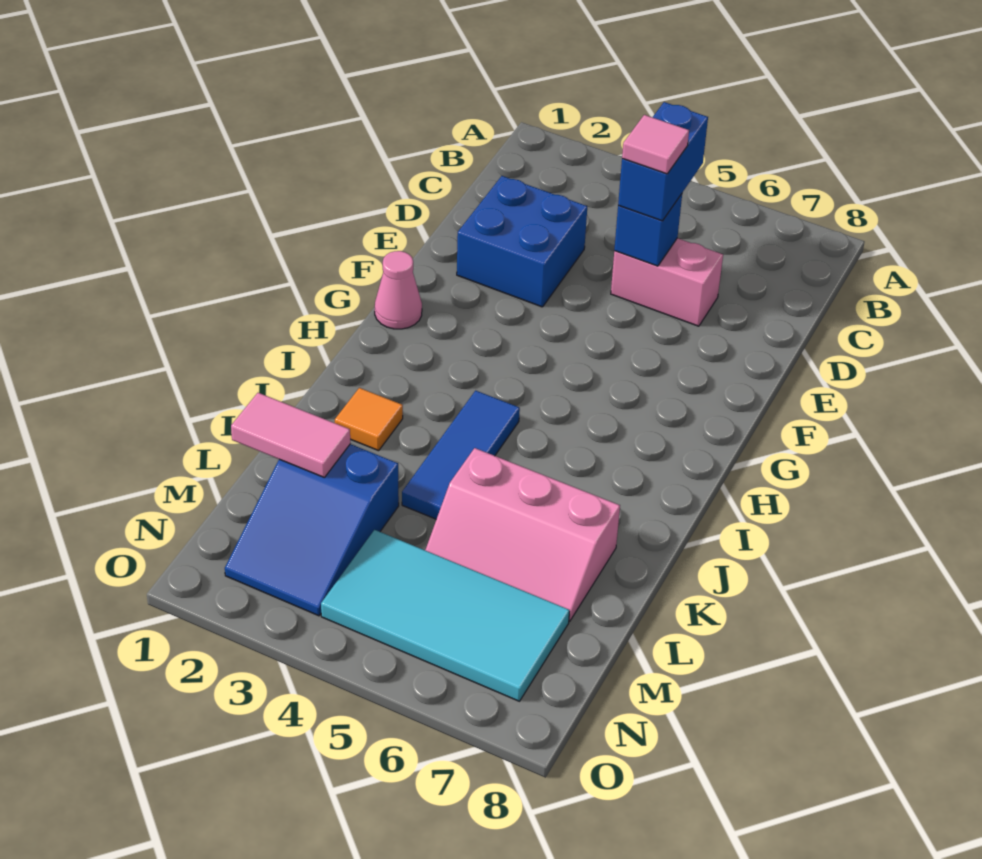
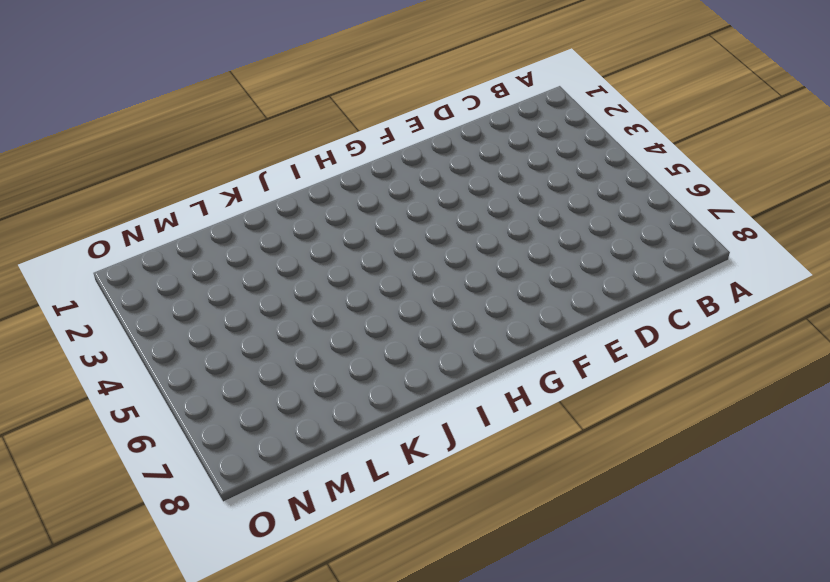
none -> blue 2x2 brick [457,176,587,307]
none -> pink 1x2 brick [611,238,723,326]
none -> pink 1x1 cone [375,251,422,329]

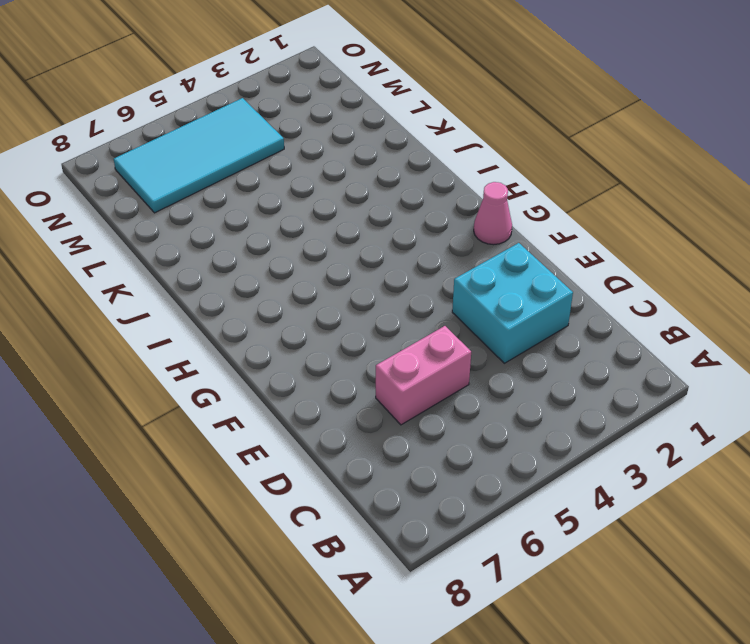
cyan 2x2 brick [452,243,573,363] -> blue 2x2 brick [457,176,587,307]
none -> blue 1x3 tile [402,391,520,519]
none -> orange 1x1 tile [335,388,403,451]
none -> pink 2x3 slope [425,448,620,621]

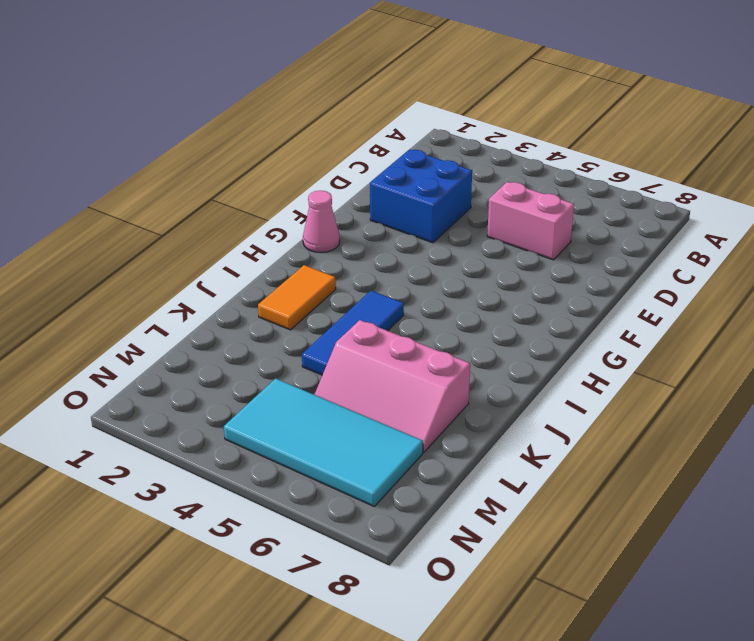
orange 1x2 tile [258,265,336,330] -> orange 1x1 tile [335,388,403,451]
none -> blue 2x3 slope [225,444,399,616]
none -> blue 1x1 brick [614,194,682,266]
none -> pink 1x2 tile [231,393,350,478]

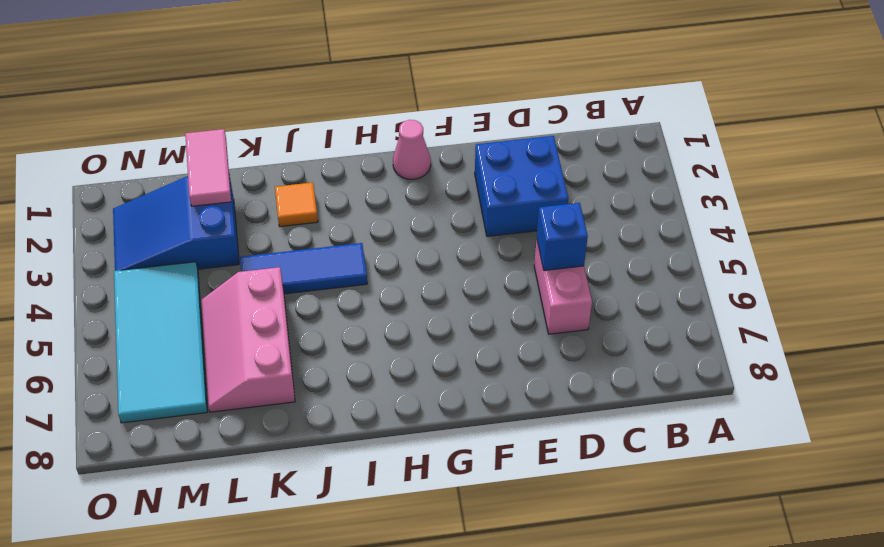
none -> blue 1x2 brick [618,102,708,221]
none -> pink 1x1 tile [622,115,689,174]

